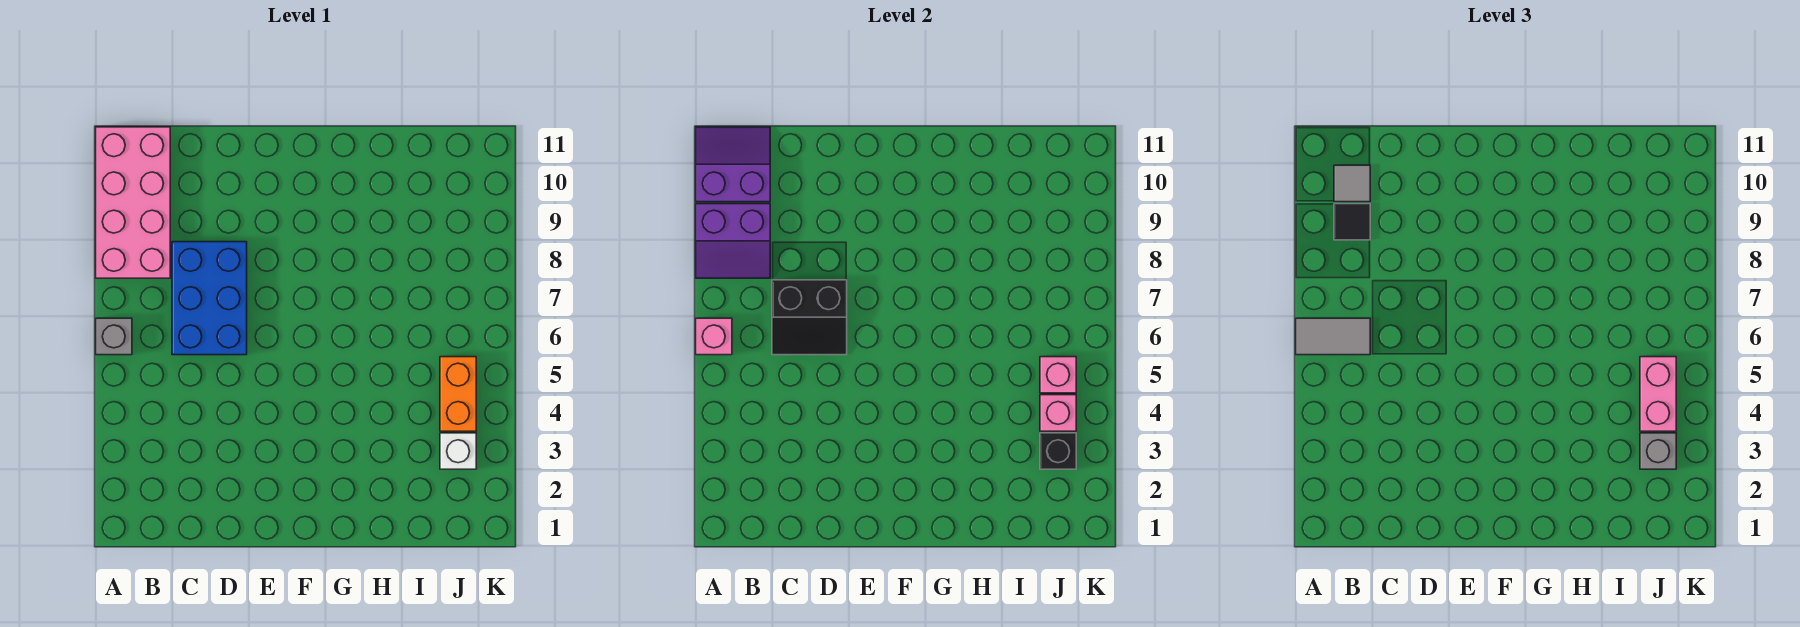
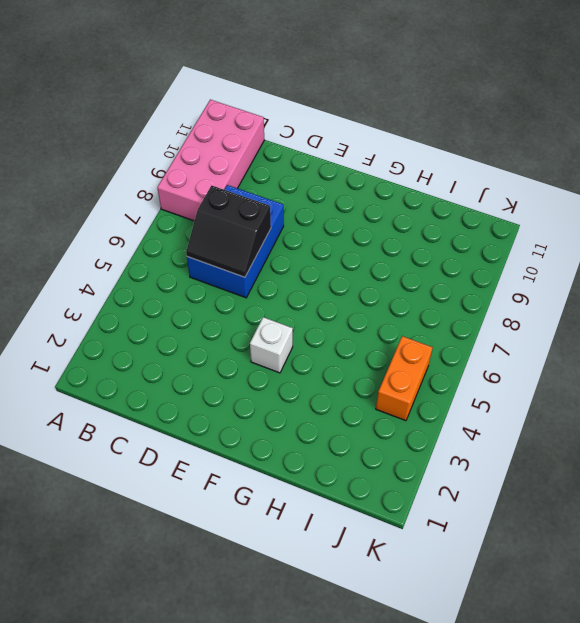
white 1x1 brick [250,317,293,373] -> white 1x1 brick moved to [440,433,476,469]
none -> grey 1x1 brick [96,318,132,355]
none -> pink 1x1 brick [696,318,732,355]
none -> purple 2x2 slope [696,204,770,278]

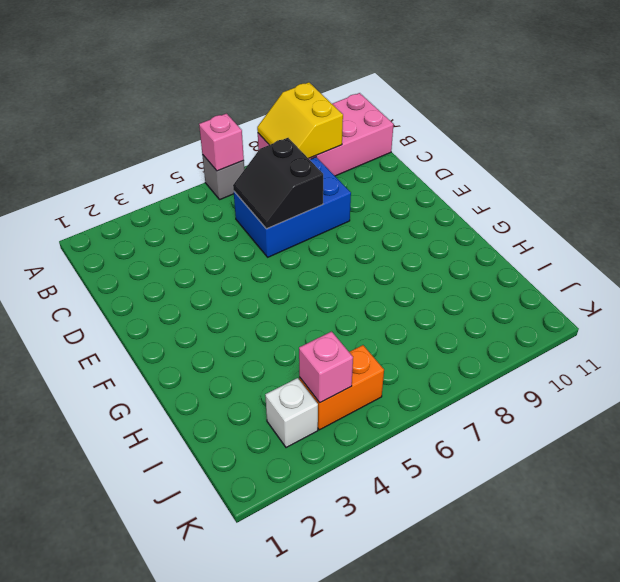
yellow 2x2 slope [257,82,343,158] -> purple 2x2 slope [696,204,770,278]
none -> purple 2x2 slope [696,127,770,202]
none -> black 1x1 brick [1040,433,1076,469]
none -> pink 1x1 brick [1040,357,1076,393]

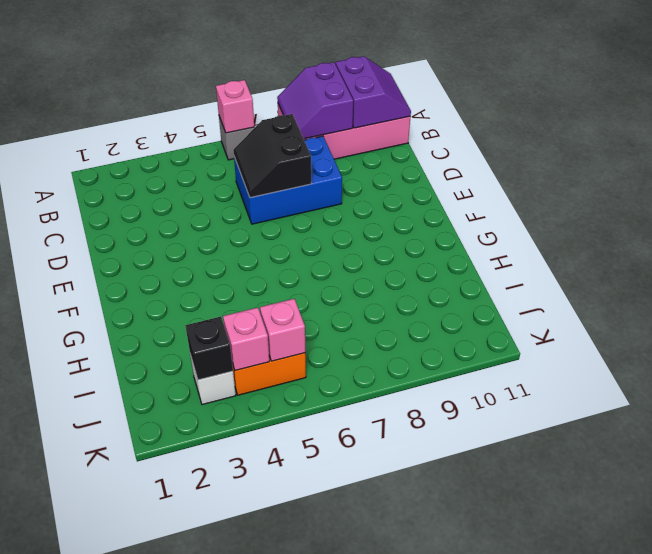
none -> grey 1x2 tile [1296,318,1370,355]
none -> black 1x1 tile [1334,204,1370,240]
none -> grey 1x1 tile [1334,165,1370,202]

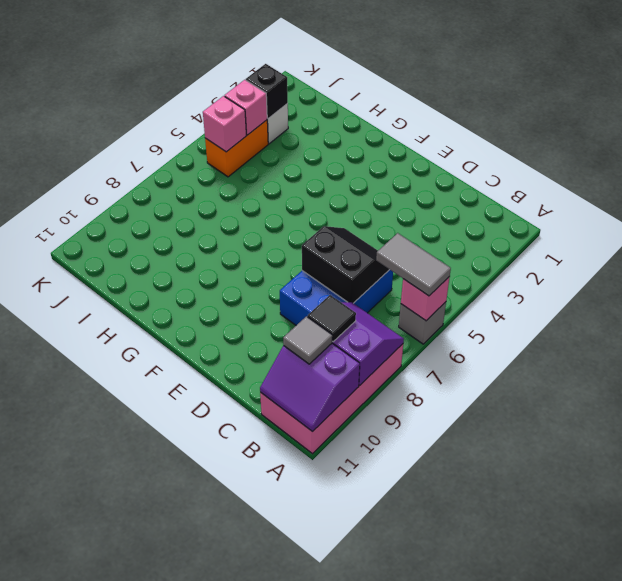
none -> grey 1x1 brick [1640,433,1676,469]
none -> pink 1x2 brick [1640,357,1676,431]

